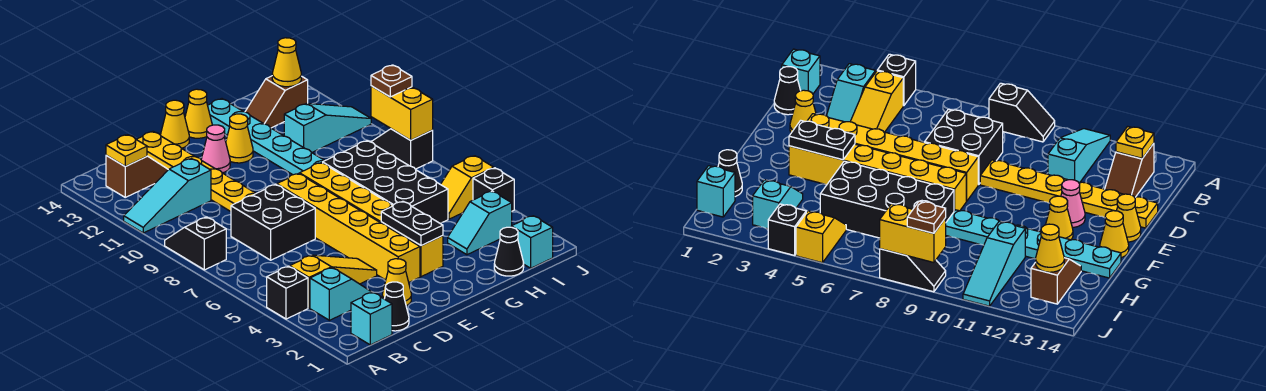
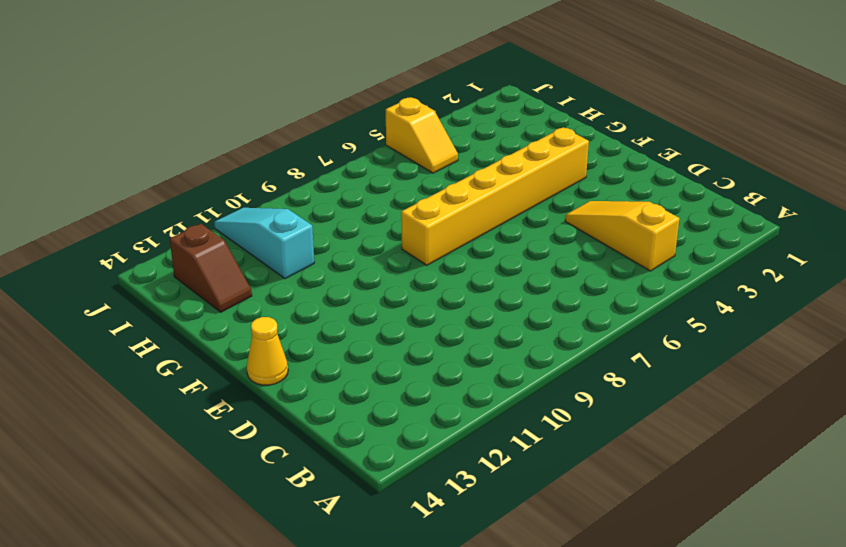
none -> black 1x1 brick [267,266,308,319]
none -> black 1x2 slope [165,217,226,270]
none -> cyan 1x3 slope [124,159,211,233]
none -> cyan 1x1 brick [351,292,392,345]

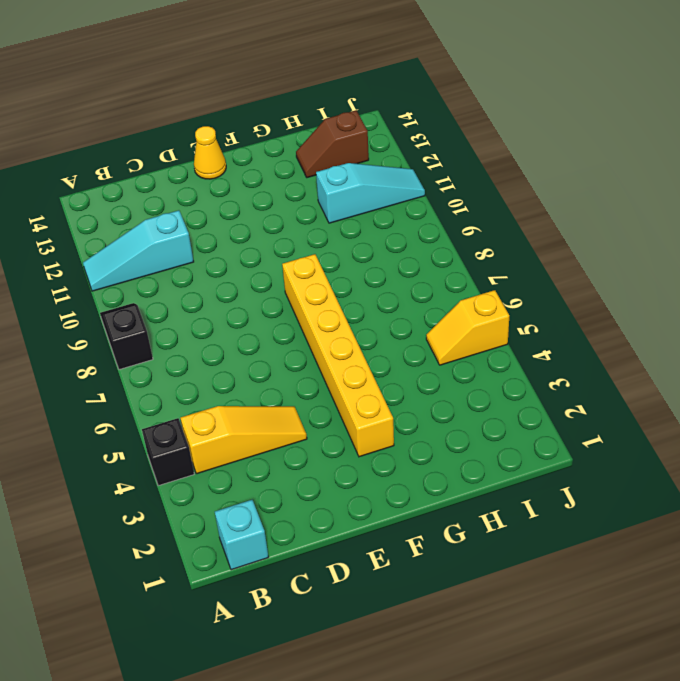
none -> cyan 1x2 slope [310,267,372,320]
none -> brown 1x2 slope [106,155,168,197]
none -> black 1x1 cone [384,282,409,331]
none -> black 2x2 brick [231,184,315,260]

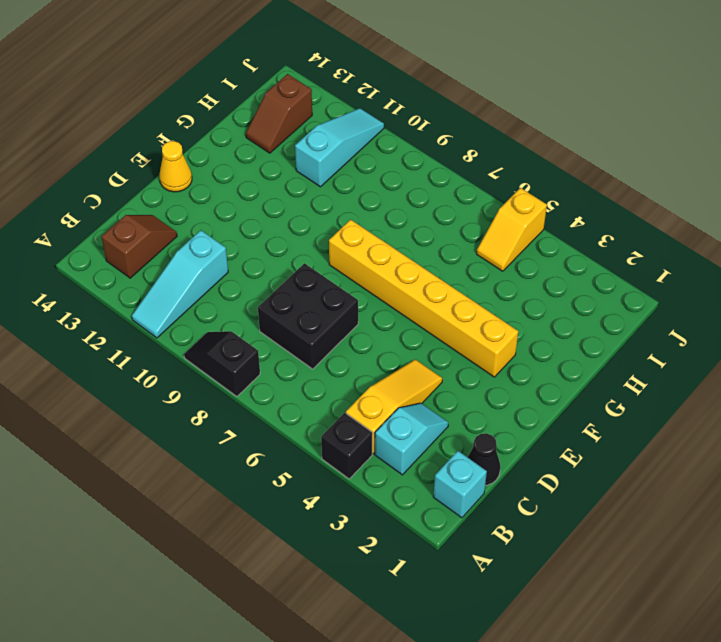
none -> yellow 1x1 cone [382,259,411,306]
none -> yellow 1x6 plate [136,132,256,212]
none -> yellow 1x6 brick [277,174,420,282]
none -> pink 1x1 cone [201,125,230,173]

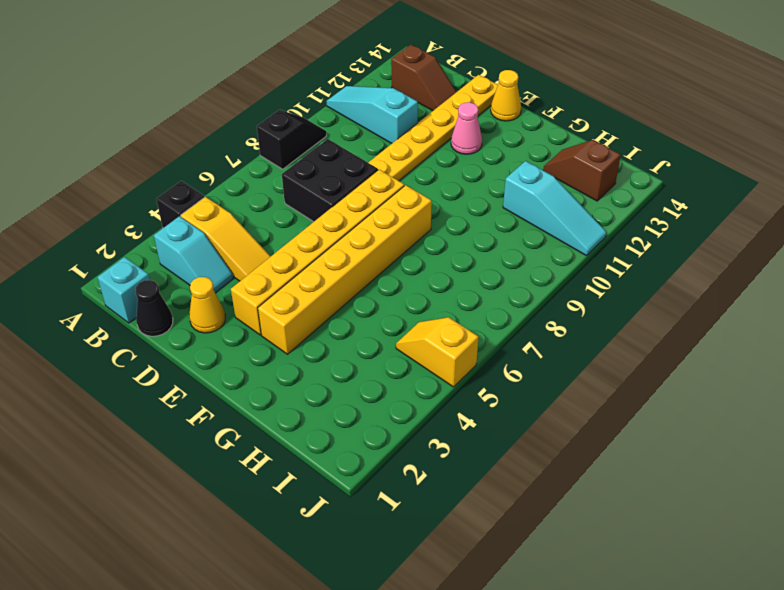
none -> yellow 1x1 cone [226,114,253,163]
none -> yellow 1x1 cone [185,89,212,138]
none -> black 2x4 brick [323,141,448,224]
none -> cyan 1x6 plate [208,99,325,175]

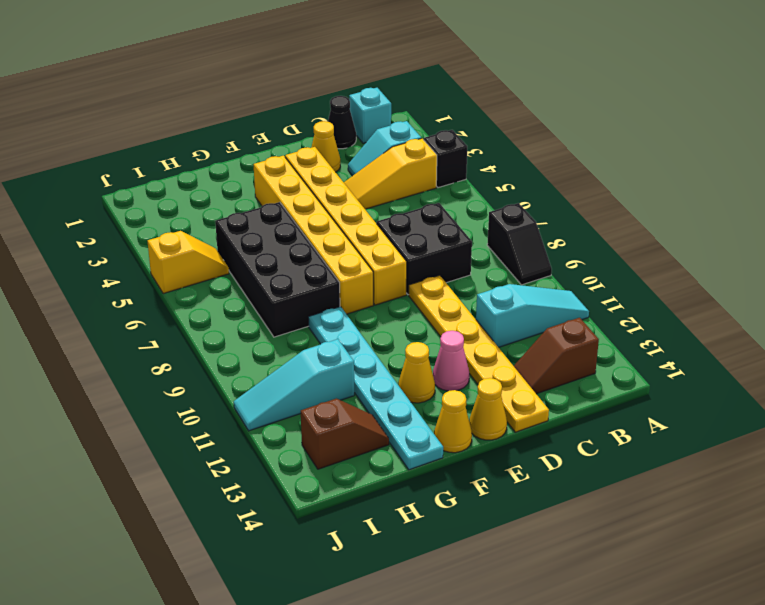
none -> black 1x1 cone [494,227,524,276]
none -> cyan 1x2 slope [448,191,512,255]
none -> cyan 1x1 brick [511,216,553,268]
none -> black 1x1 brick [473,168,514,211]

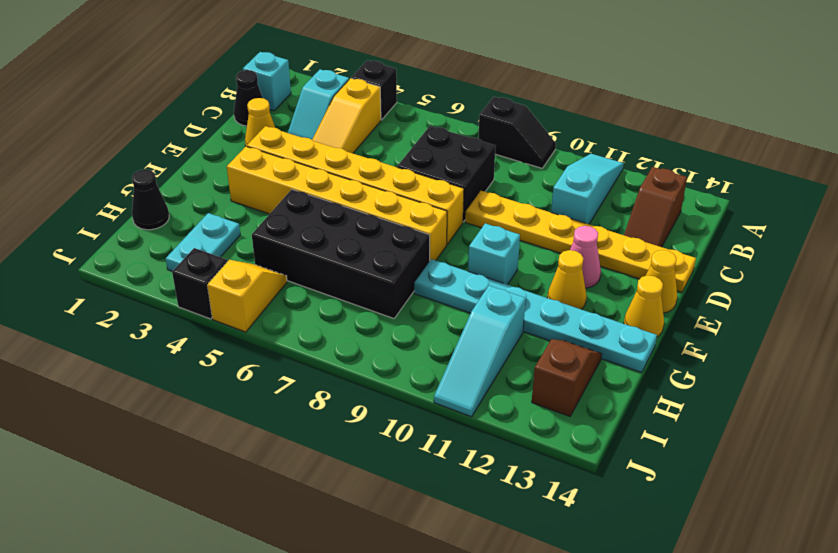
cyan 1x1 brick [468,223,520,285] -> cyan 1x1 brick moved to [511,216,553,268]
cyan 1x2 plate [166,213,240,271] -> cyan 1x2 slope [448,191,512,255]
none -> black 1x2 slope [371,129,433,169]
none -> yellow 1x1 plate [106,135,147,166]
none -> black 1x2 plate [381,201,443,246]
none -> yellow 1x1 cone [272,38,301,87]

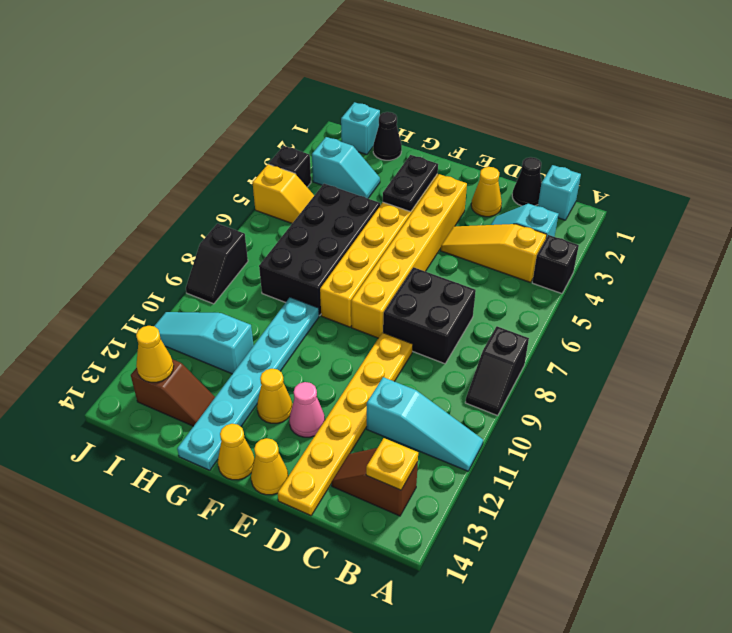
none -> yellow 1x2 brick [371,86,433,140]
none -> brown 1x1 plate [371,65,412,97]

